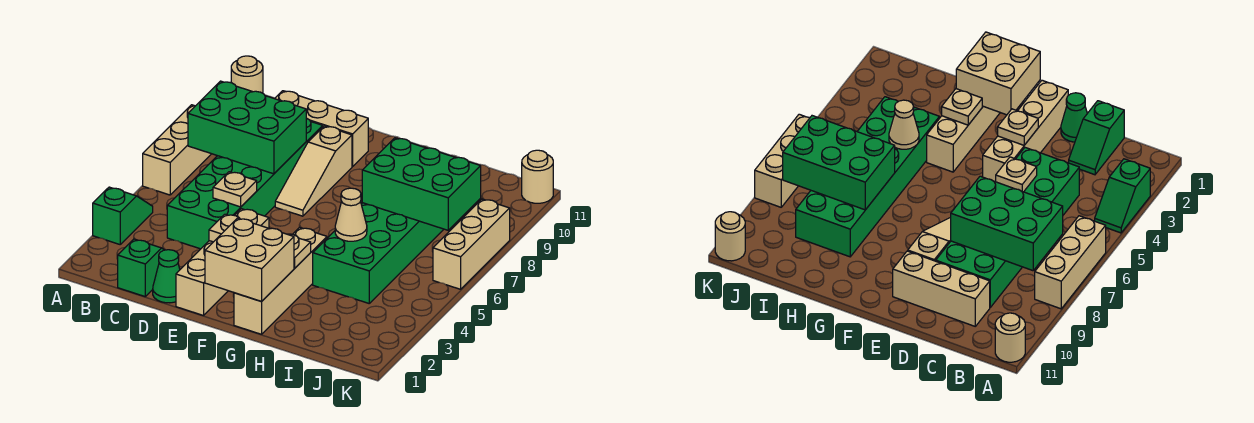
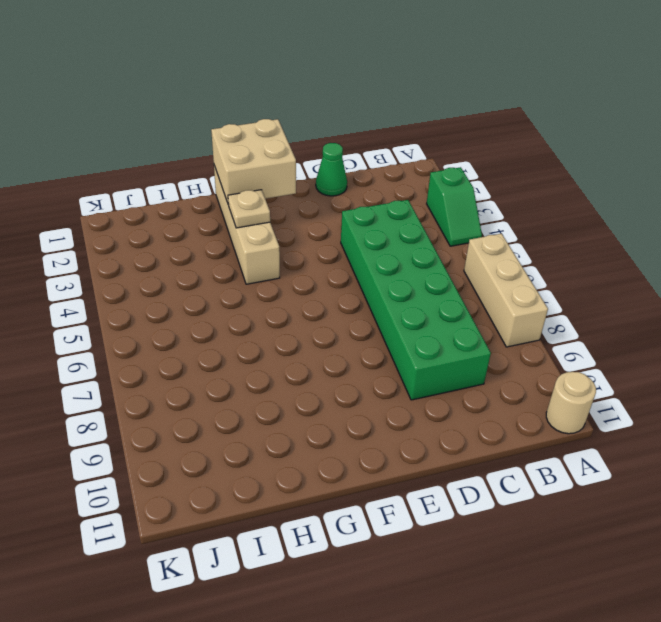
none -> green 1x2 slope [118,239,164,296]
none -> tan 1x3 brick [275,91,368,167]
none -> tan 1x4 brick [176,209,269,316]

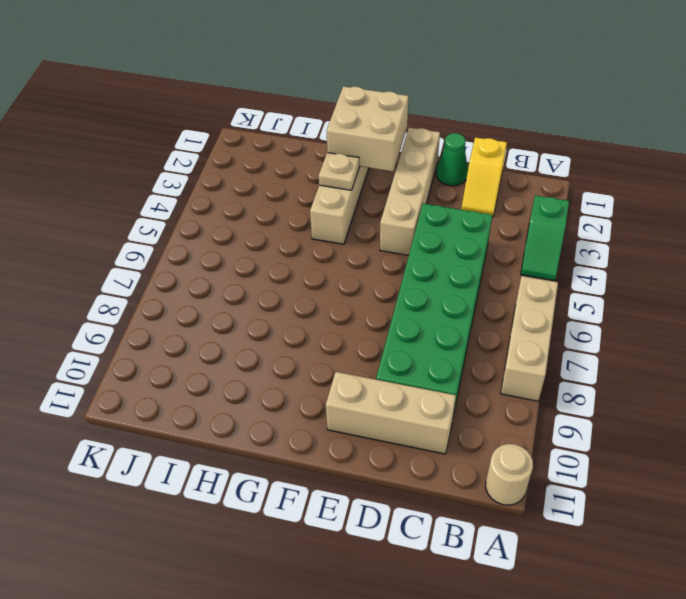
yellow 1x2 slope [461,137,507,217] -> green 1x2 slope [118,239,164,296]
none -> tan 1x3 slope [275,126,352,216]
none -> green 2x6 brick [313,203,444,303]
none -> tan 1x3 brick [433,199,510,289]

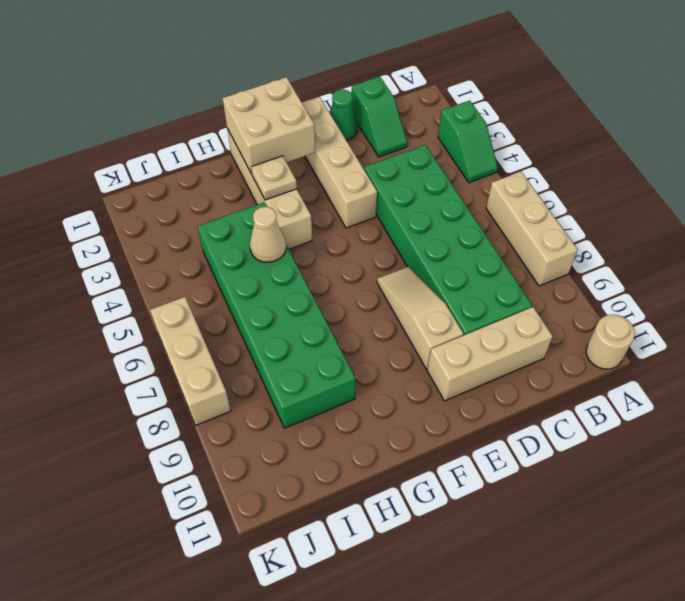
none -> tan 1x1 round brick [522,150,553,203]
none -> green 2x3 brick [188,81,306,174]
none -> tan 1x1 plate [213,172,257,207]

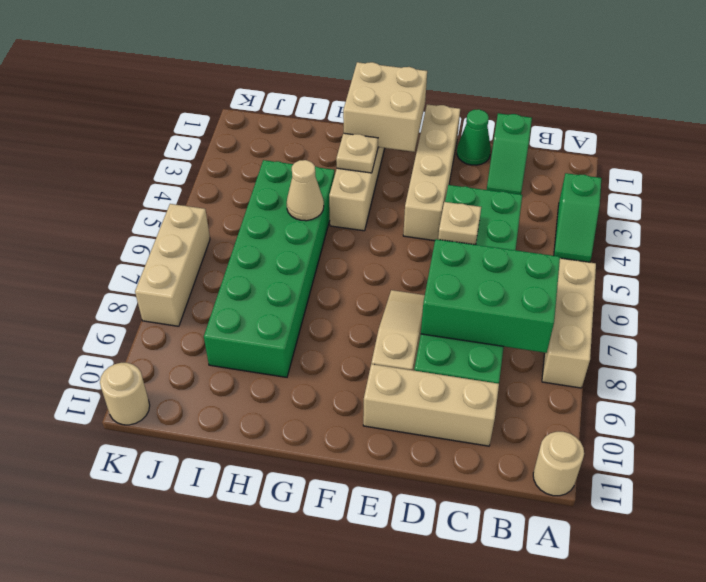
none -> tan 1x1 plate [209,214,240,242]
none -> green 2x3 brick [362,138,481,230]

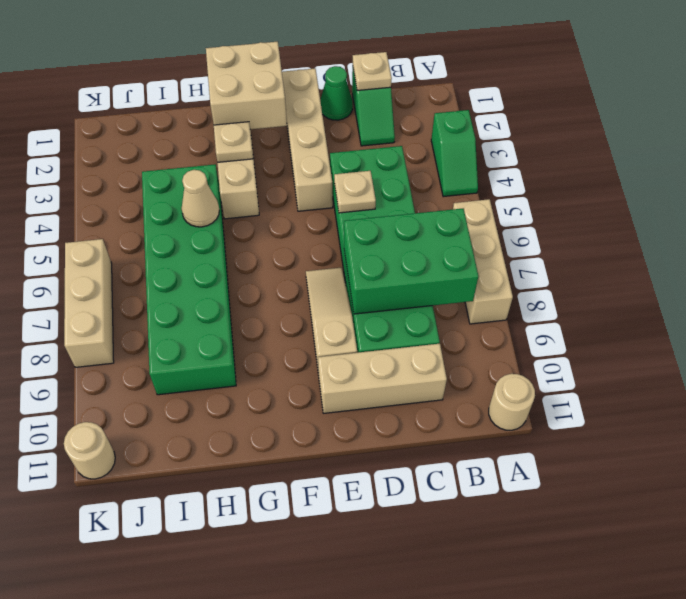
tan 1x1 plate [353,52,392,91] -> tan 1x1 plate moved to [209,214,240,242]
none -> green 2x3 brick [362,138,481,230]

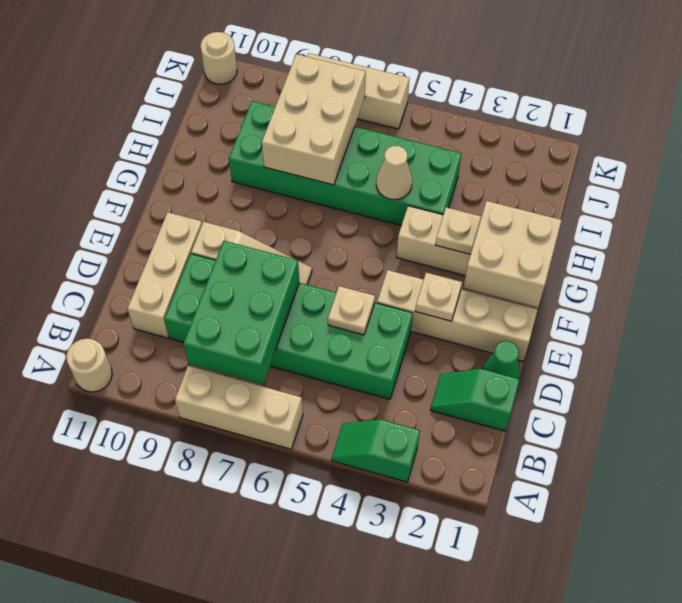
tan 2x3 brick [262,54,366,185] -> green 2x3 brick [362,138,481,230]

